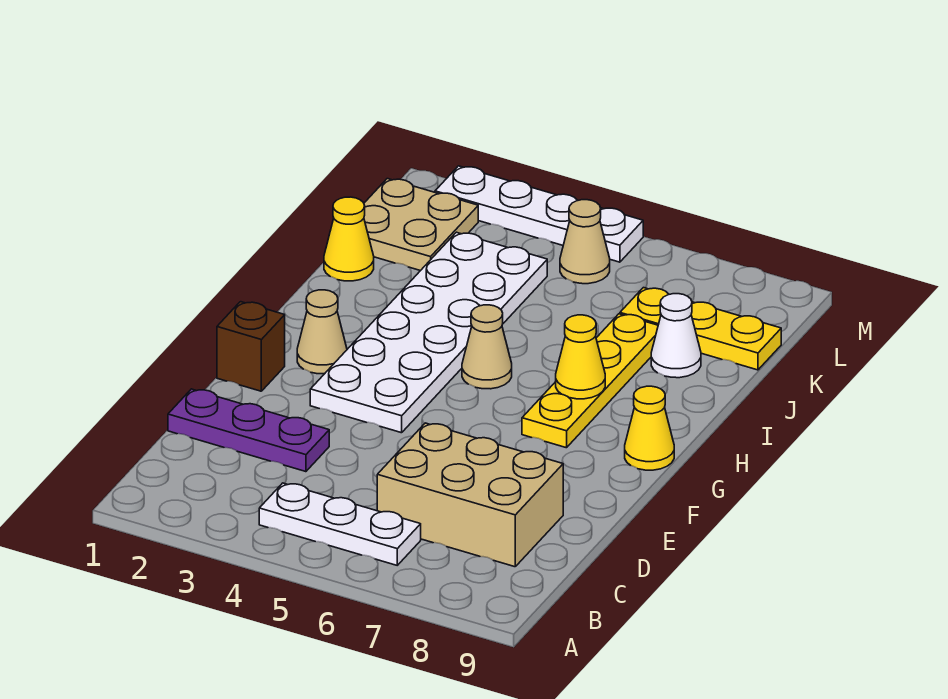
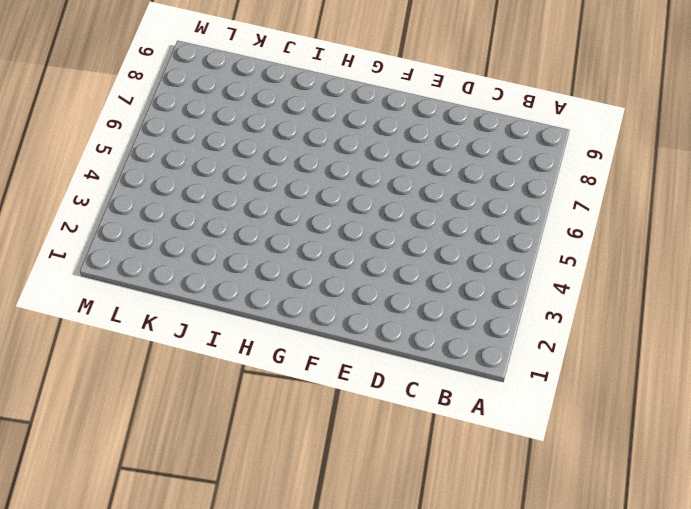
none -> white 1x3 plate [259,483,421,565]
none -> tan 2x3 brick [377,423,563,567]
none -> purple 1x3 plate [168,389,329,472]

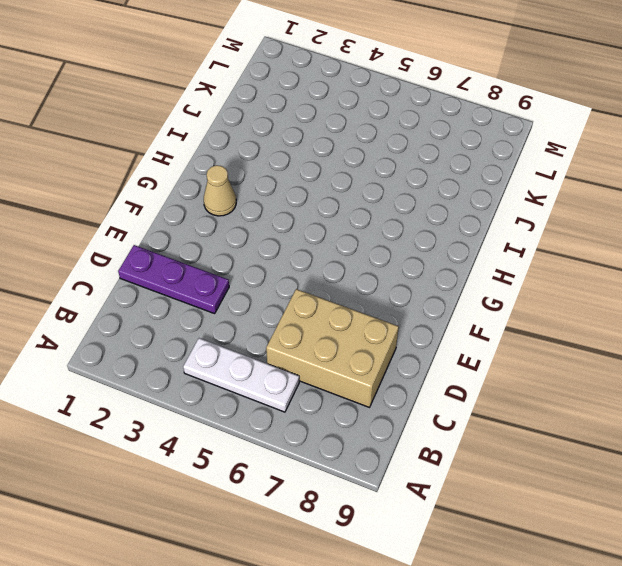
none -> brown 1x1 brick [217,302,285,391]
none -> white 2x6 plate [310,232,547,433]
none -> yellow 1x4 plate [522,314,658,448]

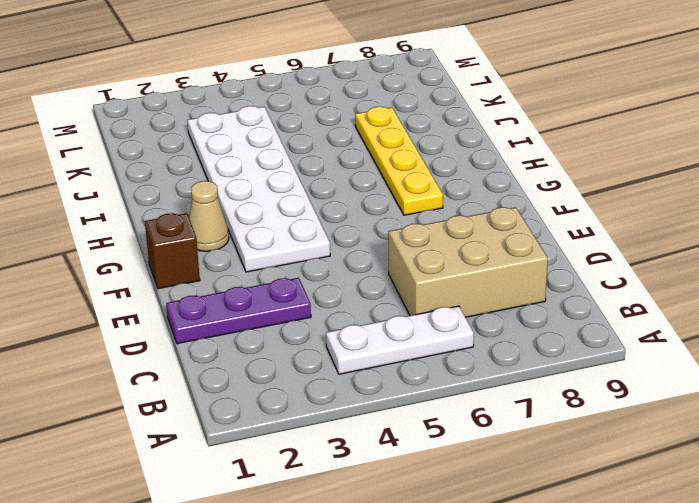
none -> yellow 1x1 cone [625,386,674,470]
none -> tan 1x1 cone [462,305,512,389]
none -> yellow 1x1 cone [324,197,374,281]

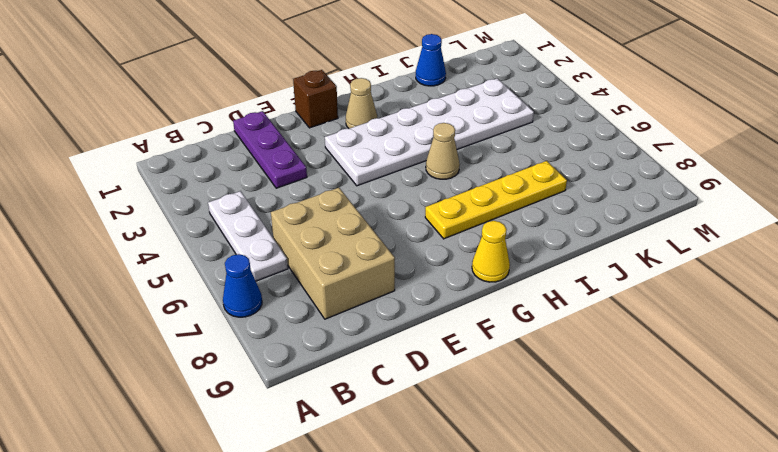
blue 1x1 cone [223,254,262,317] -> none
blue 1x1 cone [416,34,446,86] -> yellow 1x1 cone [324,197,374,281]
none -> white 1x1 cone [651,294,701,378]
none -> tan 2x2 plate [364,179,478,271]
none -> yellow 1x3 plate [620,288,781,370]

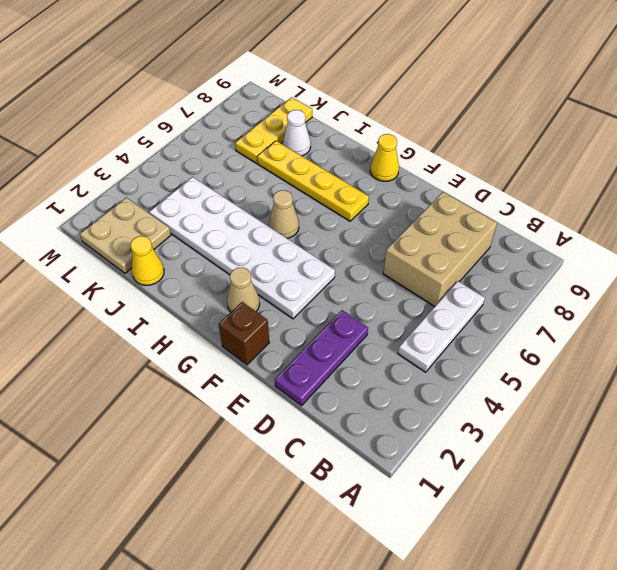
none -> tan 1x1 cone [560,200,610,284]
none -> white 1x4 plate [435,166,643,262]
none -> yellow 1x1 cone [556,315,605,399]

